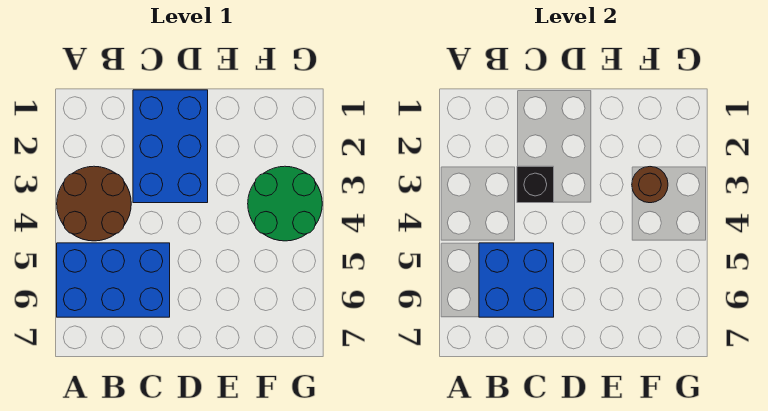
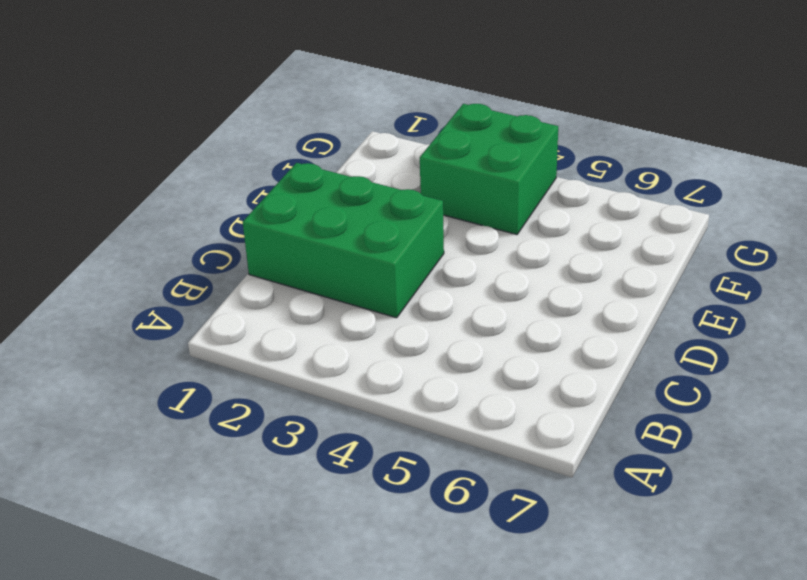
green 2x3 brick [243,163,444,318] -> blue 2x3 brick [133,90,208,203]
green 2x2 brick [420,104,558,235] -> green 2x2 round brick [248,166,322,241]
none -> brown 2x2 round brick [57,166,131,241]
none -> blue 2x3 brick [57,243,170,317]

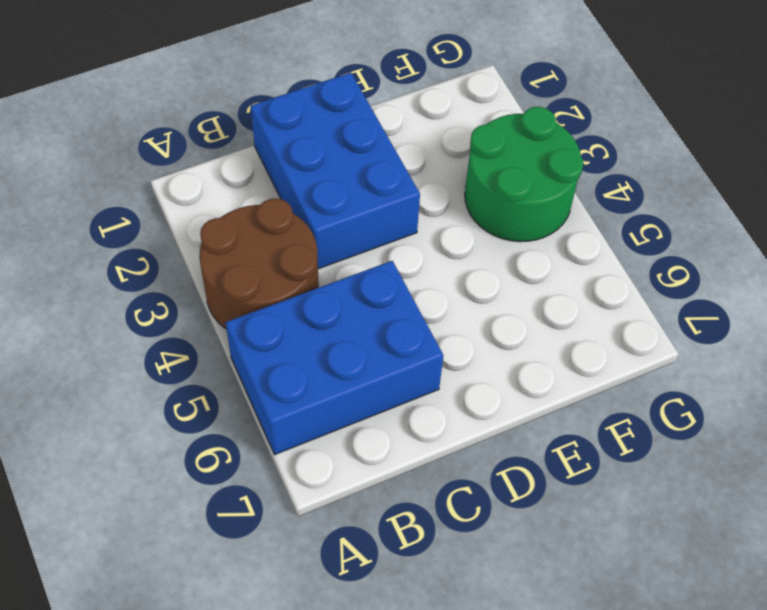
none -> blue 2x2 brick [479,243,554,317]
none -> black 1x1 brick [517,166,554,203]

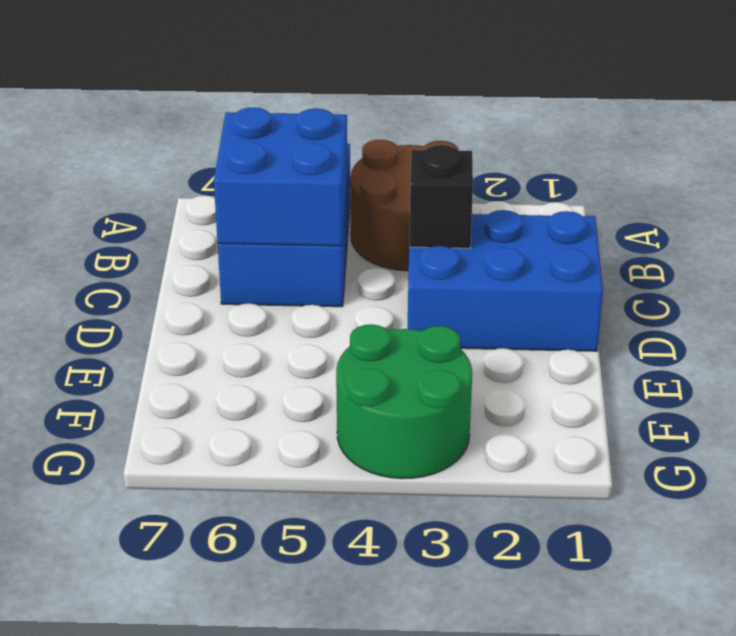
none -> brown 1x1 round brick [632,167,668,203]

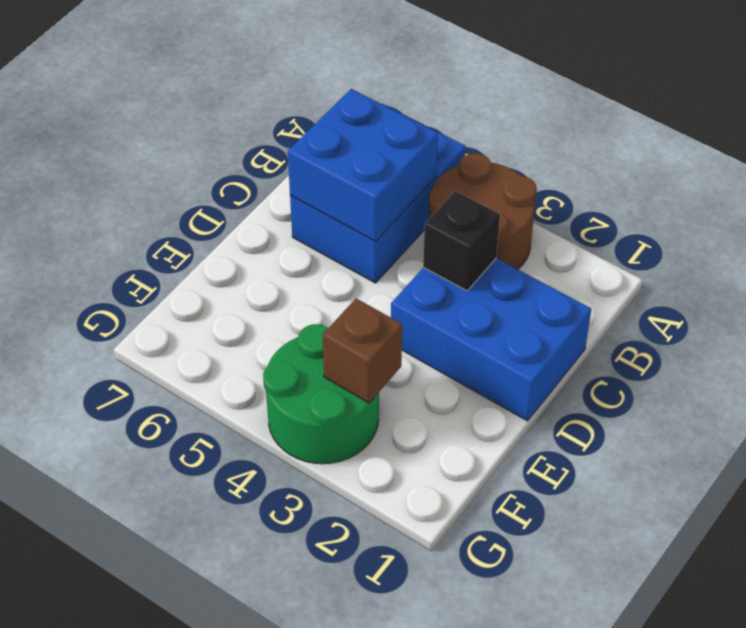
brown 1x1 brick [322,299,402,403] -> brown 1x1 round brick [632,167,668,203]

